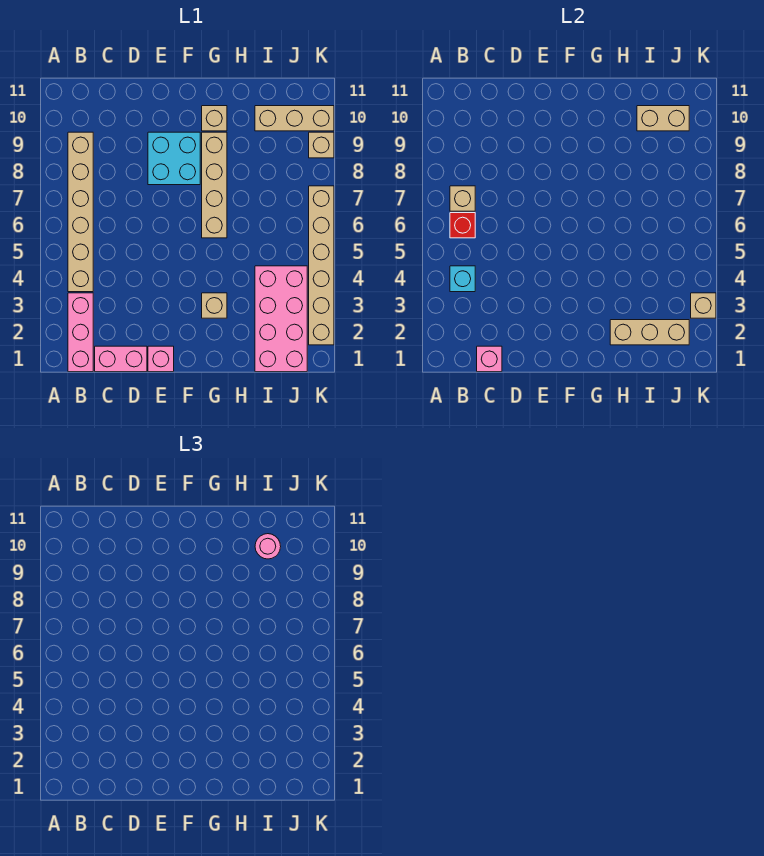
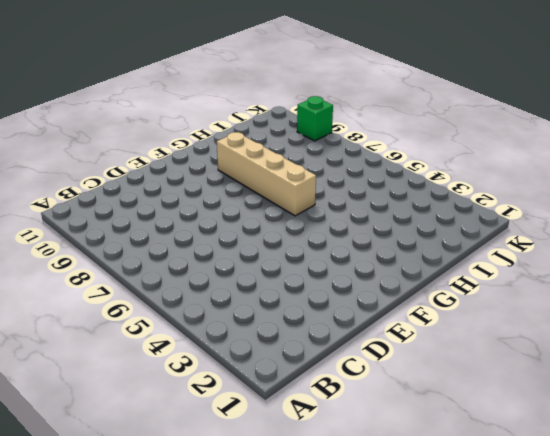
green 1x1 brick [297,96,333,141] -> tan 1x1 brick [309,132,334,158]
none -> pink 1x3 brick [68,293,93,372]
none -> tan 1x6 brick [68,132,93,292]
none -> pink 1x2 brick [95,346,147,372]

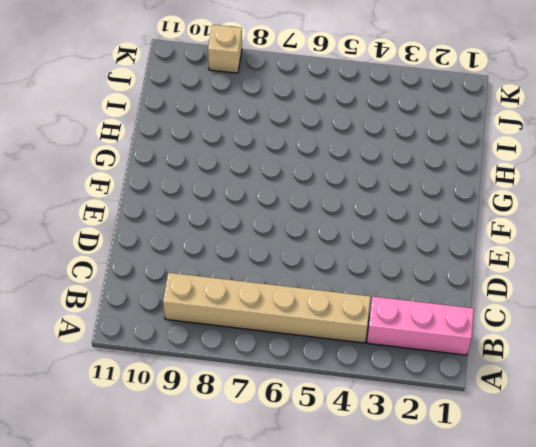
none -> pink 1x2 brick [95,346,147,372]
none -> pink 1x1 brick [148,346,174,372]
none -> cyan 2x2 brick [148,132,200,185]

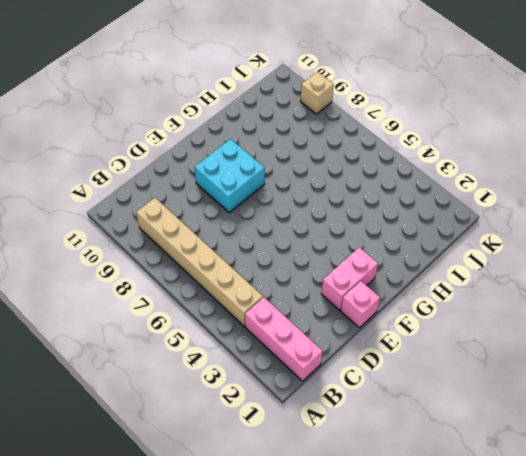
pink 1x2 brick [321,247,378,310] -> pink 1x2 brick moved to [95,346,147,372]
none -> tan 1x1 brick [202,293,227,318]
none -> tan 1x4 brick [202,132,227,238]
none -> tan 1x1 brick [202,106,227,131]

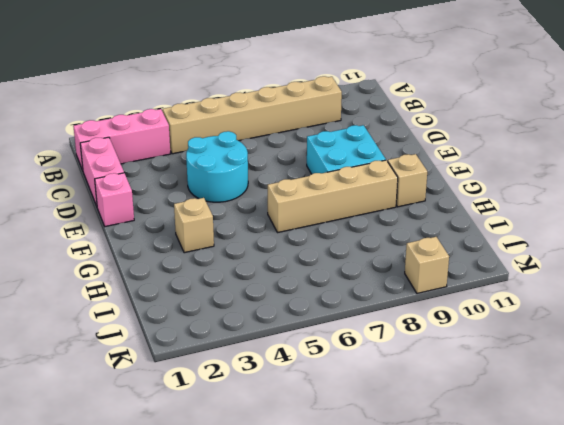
cyan 2x2 round brick [186,131,248,202] -> none
none -> pink 2x4 brick [255,266,307,372]
none -> tan 1x3 brick [255,106,334,131]
none -> tan 1x6 brick [309,186,334,345]

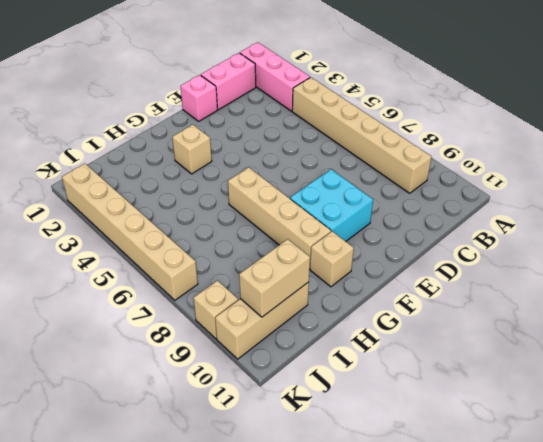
none -> pink 2x4 brick [255,266,307,372]
none -> cyan 1x1 brick [450,266,475,292]
none -> red 1x1 brick [450,213,475,238]

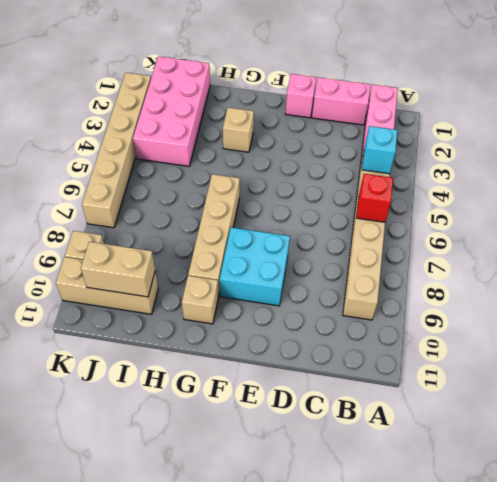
none -> tan 1x1 brick [450,186,475,211]
none -> pink 1x1 brick [477,346,502,372]
none -> tan 1x3 brick [610,320,689,345]

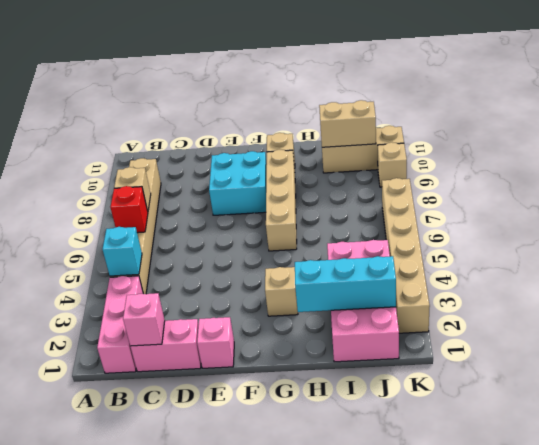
cyan 1x3 brick [295,256,396,312] -> tan 1x3 brick [610,320,689,345]
none -> tan 1x1 brick [691,293,716,318]
none -> pink 1x1 round brick [255,534,281,559]

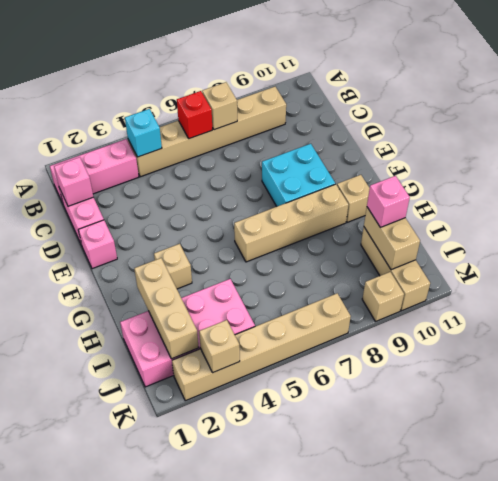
pink 1x1 brick [367,176,410,227] -> pink 1x1 round brick [255,534,281,559]

